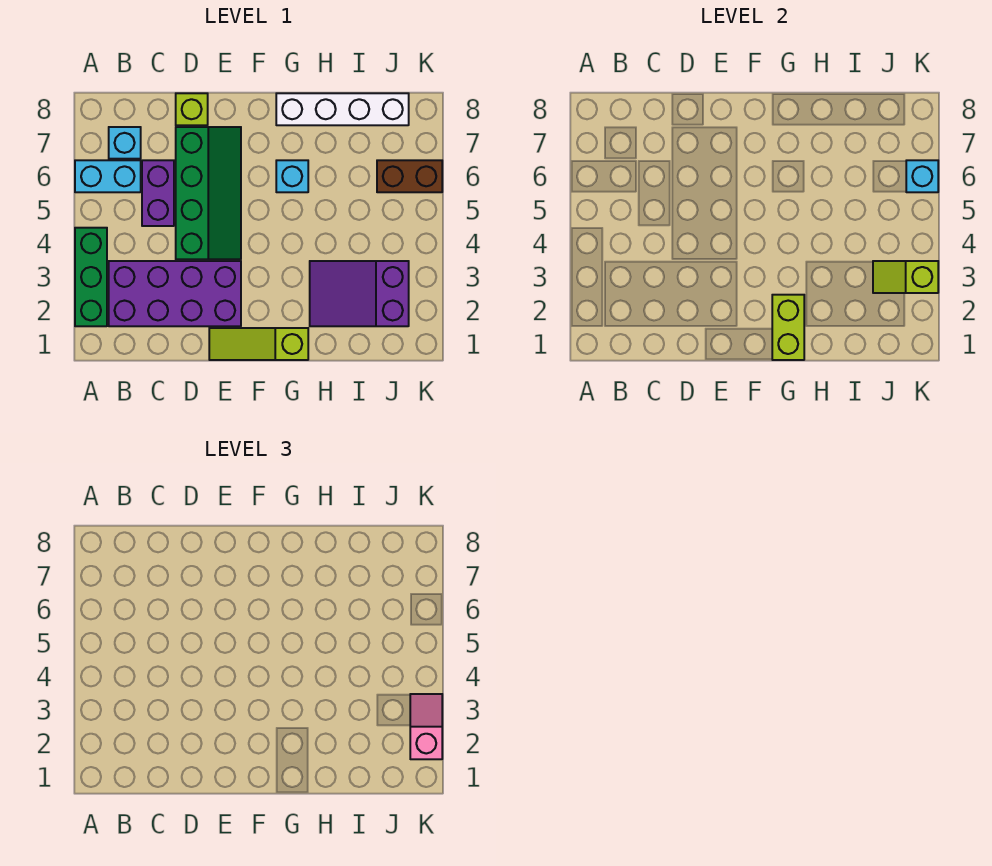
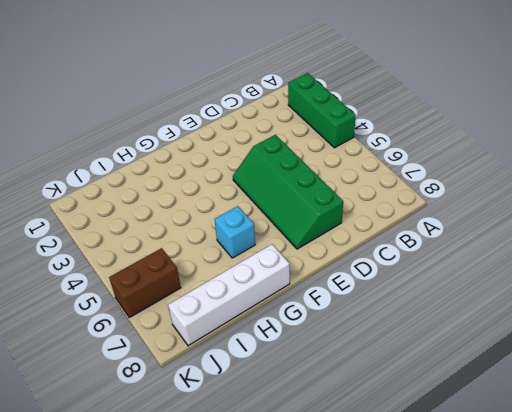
none -> cyan 1x2 brick [75,160,141,192]
none -> purple 2x4 brick [109,261,241,326]
none -> cyan 1x1 brick [109,127,141,159]

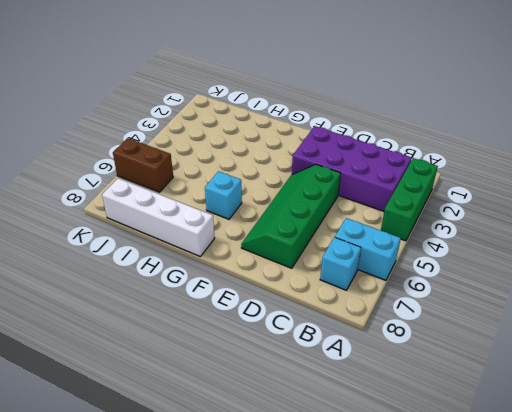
none -> purple 1x2 brick [142,160,174,226]
none -> lime 1x1 brick [176,93,208,125]
none -> lime 1x3 slope [209,328,308,360]

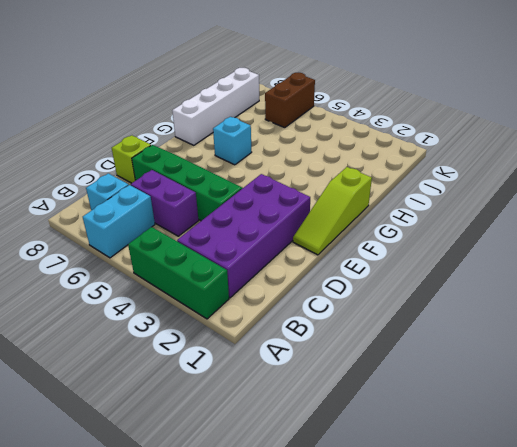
none -> purple 2x3 slope [310,261,409,326]
none -> lime 1x2 brick [772,295,804,360]
none -> lime 1x2 slope [873,261,938,293]

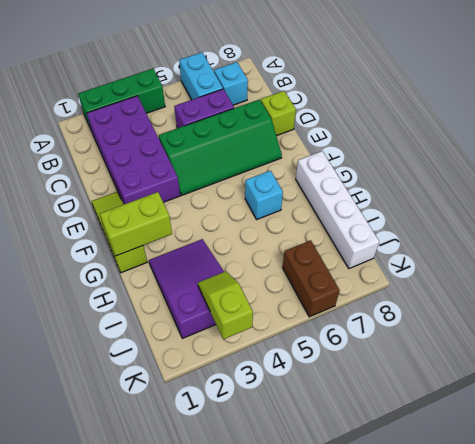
none -> cyan 1x1 brick [906,160,938,192]
none -> pink 1x2 slope [410,694,442,759]

